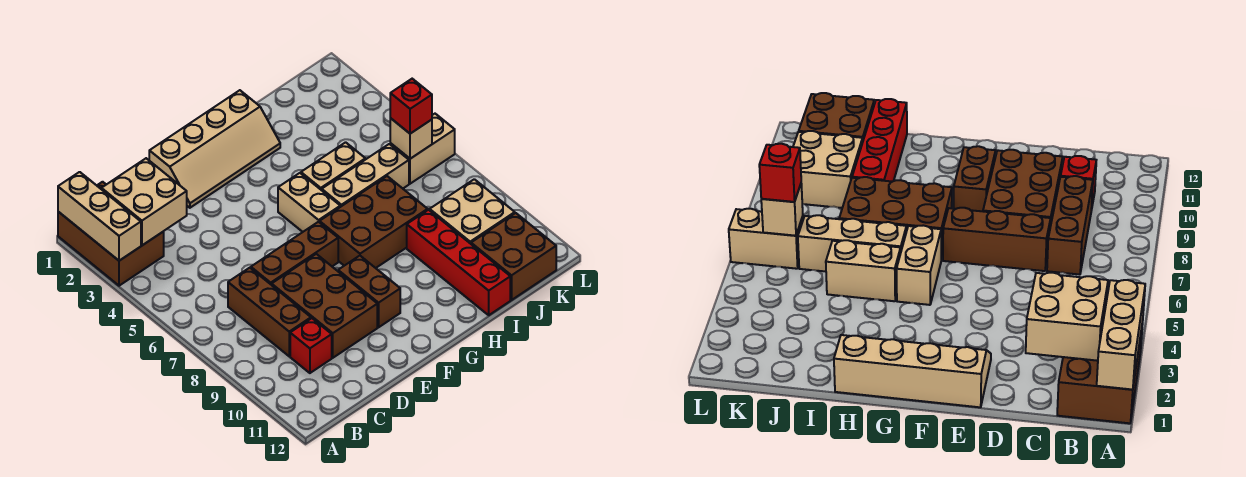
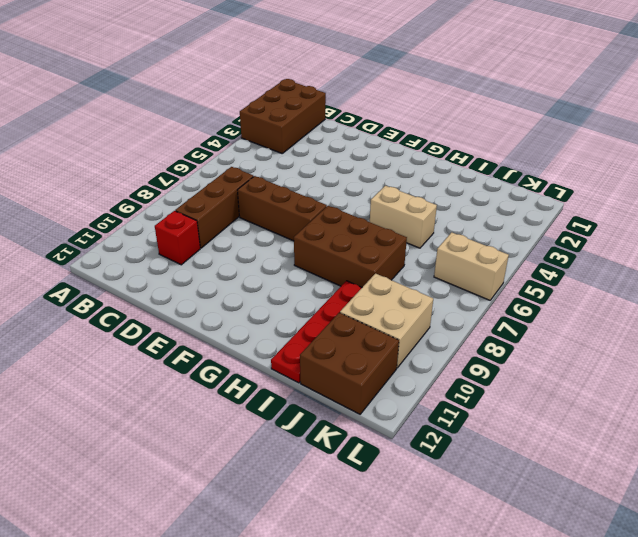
red 1x4 plate [271,281,362,383] -> red 1x4 brick [407,210,510,315]
none -> brown 2x3 brick [272,254,377,358]
none -> tan 2x4 slope [149,90,280,208]
none -> brown 1x2 brick [338,256,400,327]

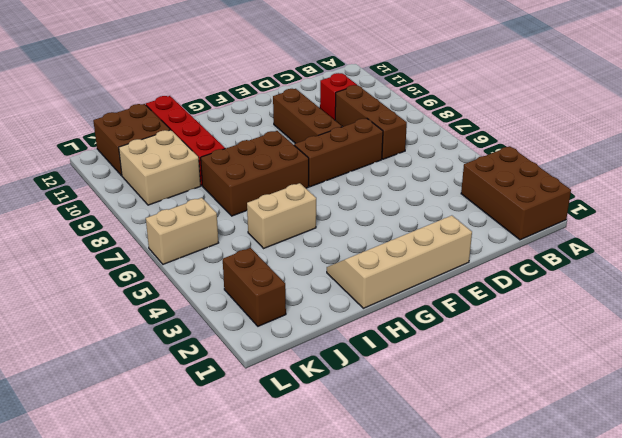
brown 1x3 brick [273,89,342,144] -> brown 2x3 brick [272,254,377,358]
brown 1x2 brick [223,248,286,326] -> brown 1x2 brick moved to [338,256,400,327]
none -> tan 1x2 brick [278,173,340,232]
none -> tan 1x3 brick [322,144,409,207]
none -> tan 1x3 brick [58,172,141,261]

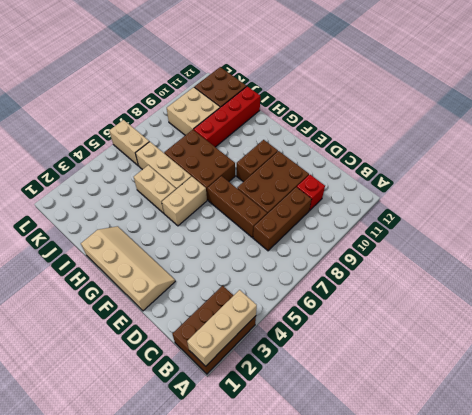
none -> tan 2x2 brick [102,158,187,245]
none -> tan 1x1 brick [390,118,432,159]
none -> red 1x1 brick [390,79,432,134]

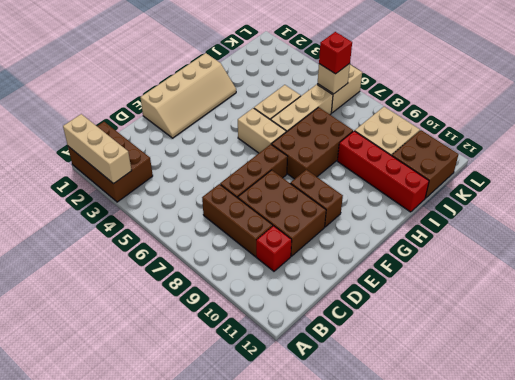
none -> tan 2x2 brick [102,158,187,245]

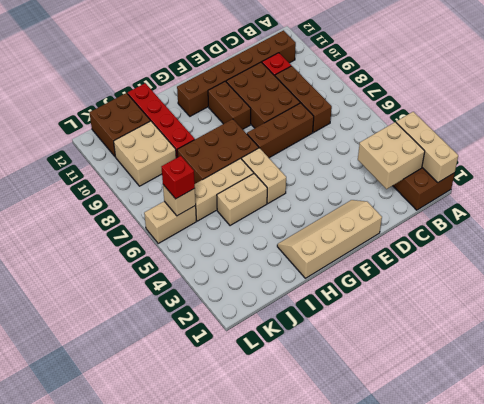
brown 1x6 brick [177,30,296,116] -> none

